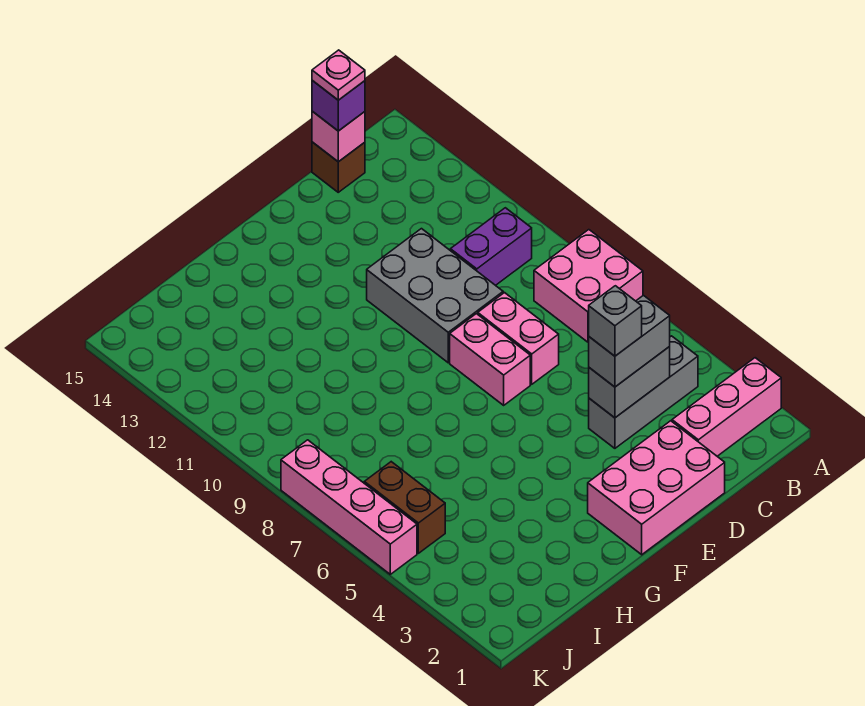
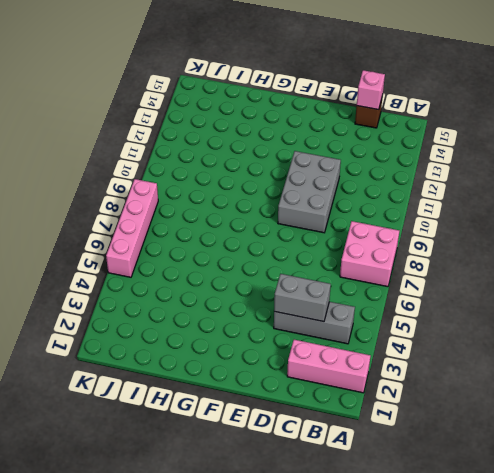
none -> purple 1x2 brick [450,208,532,285]
none -> pink 2x3 brick [588,421,725,555]
none -> pink 1x2 brick [478,293,559,384]

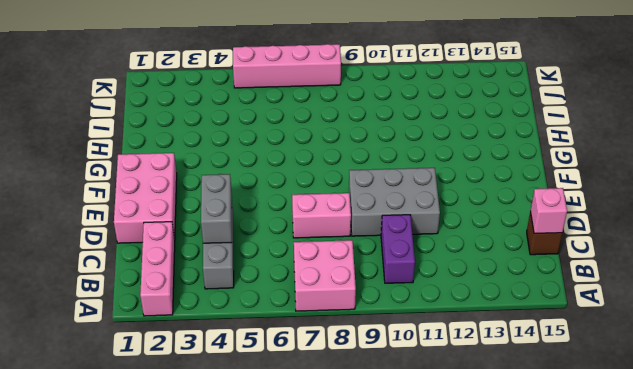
none -> pink 1x2 brick [450,314,530,405]
none -> brown 1x2 brick [364,462,445,553]
none -> grey 1x2 brick [589,295,670,387]

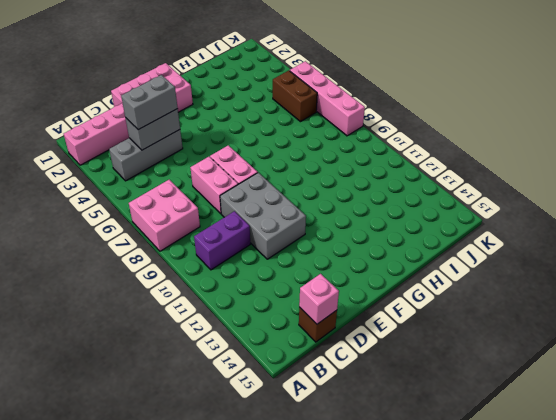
none -> purple 1x1 brick [312,80,365,131]
none -> pink 1x1 plate [312,50,365,100]
none -> grey 1x1 brick [589,286,642,356]

